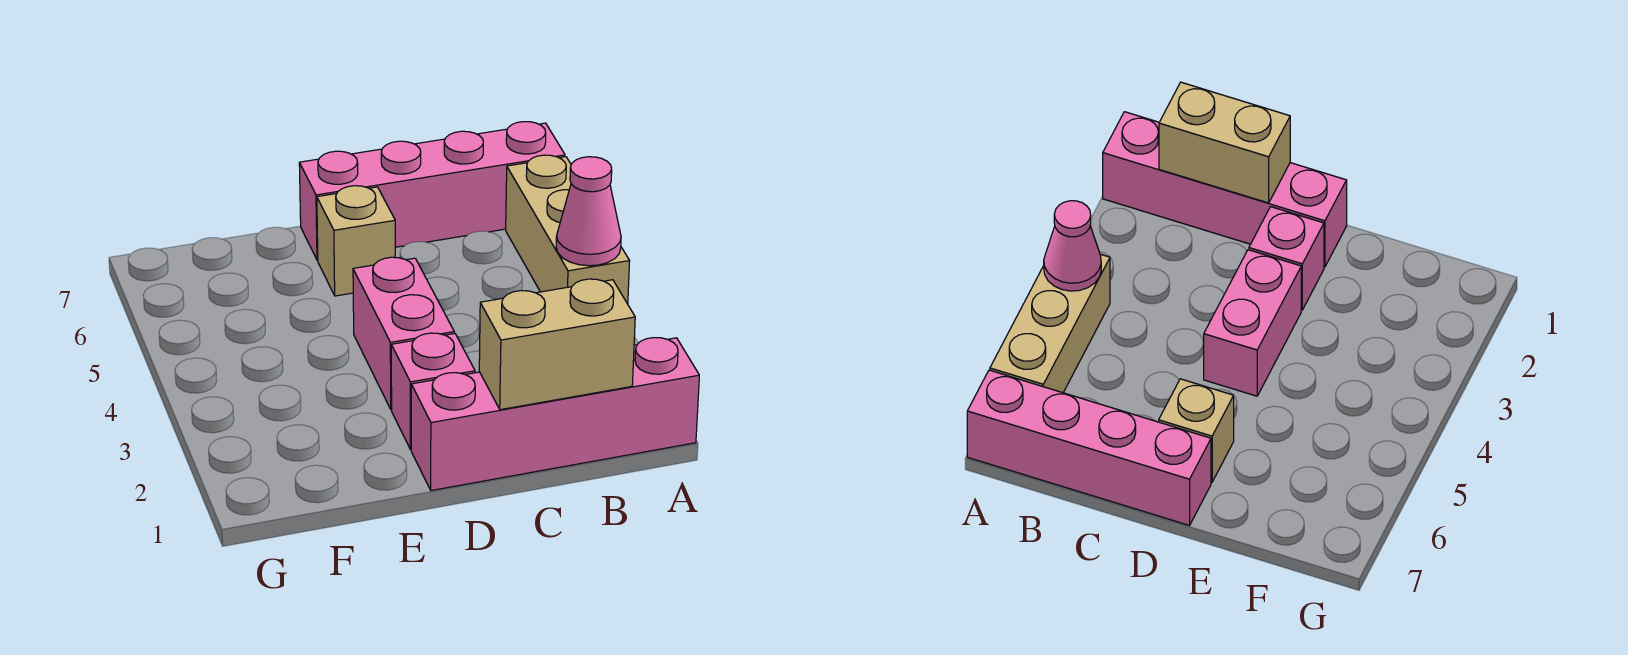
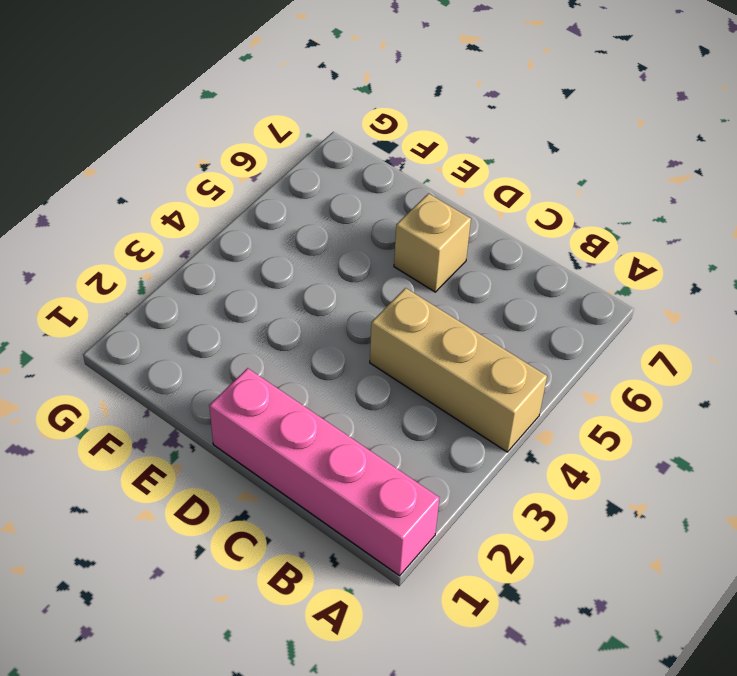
tan 1x3 brick [370,288,547,452] -> tan 1x3 brick turned to [506,155,630,304]
none -> pink 1x4 brick [299,122,565,260]
none -> pink 1x1 brick [391,333,475,449]

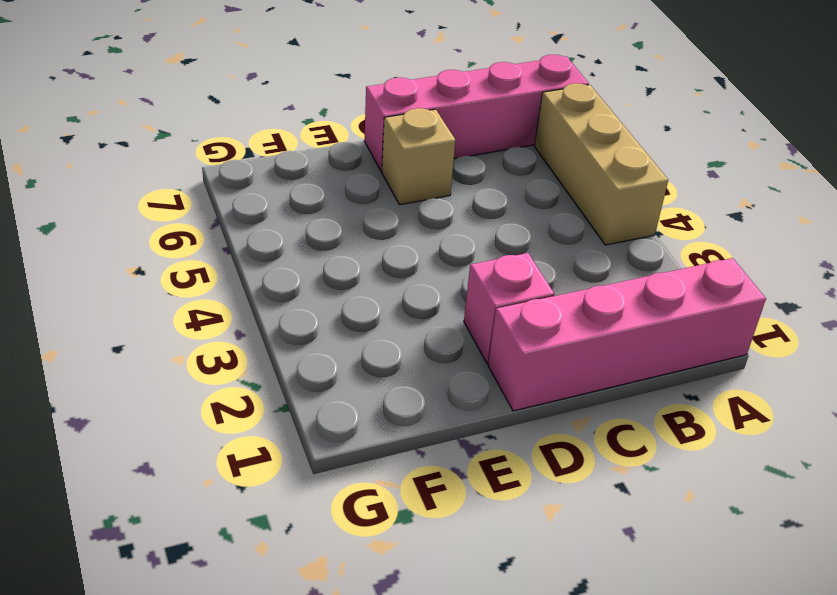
none -> pink 1x2 brick [353,257,454,409]
none -> pink 1x1 cone [556,157,621,266]

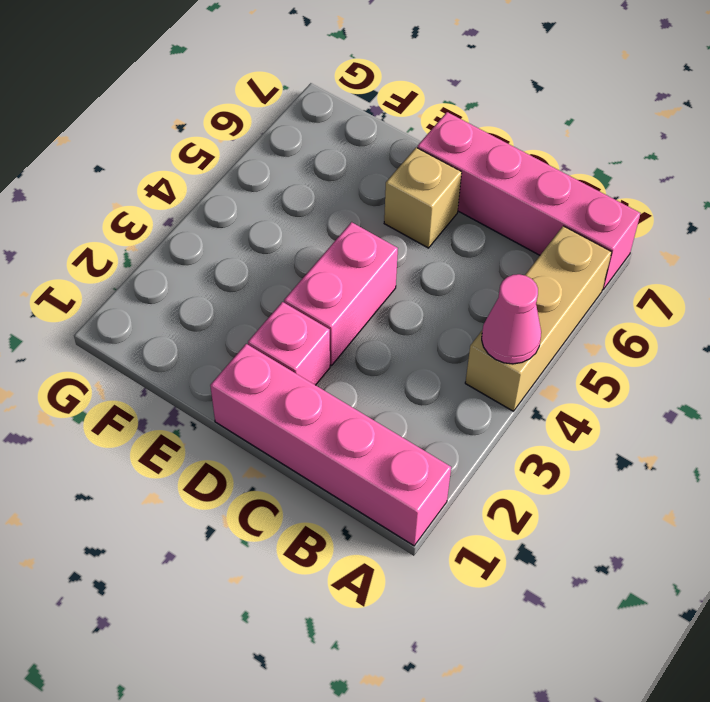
none -> tan 1x2 brick [479,279,635,410]

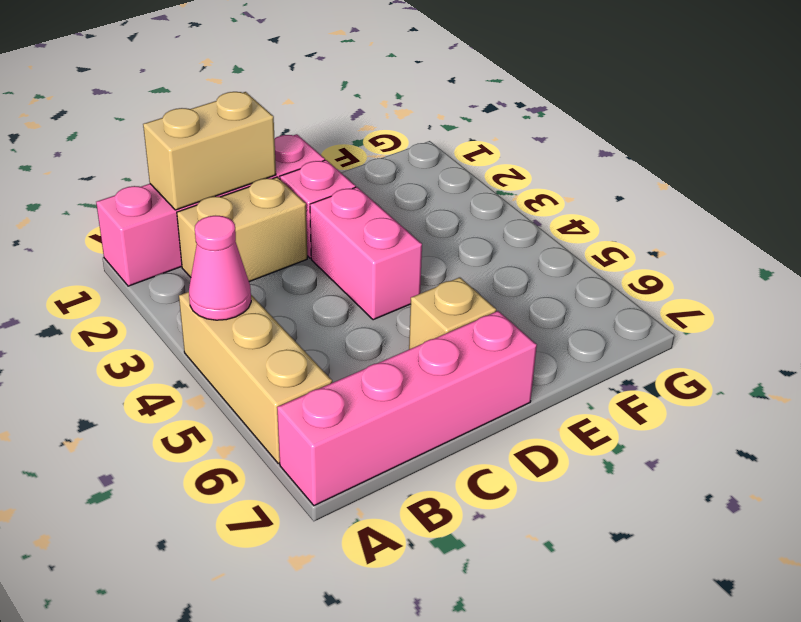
tan 1x2 brick [177,177,307,282] -> none

